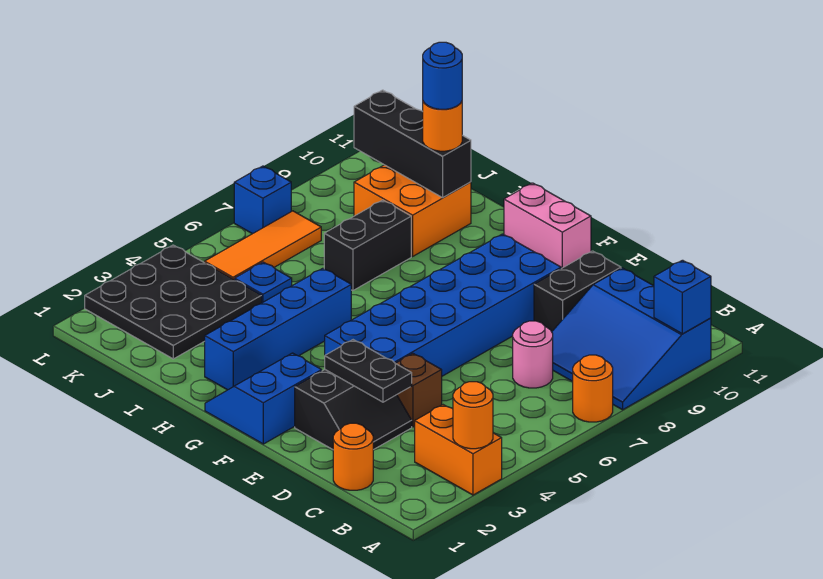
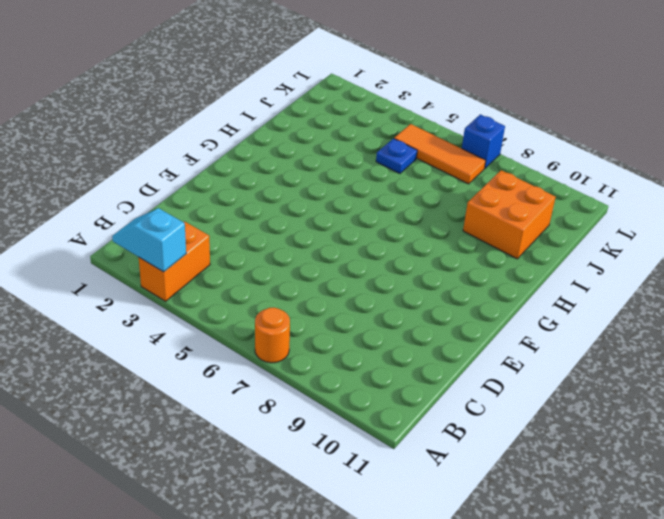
cyan 1x2 slope [112,208,186,272] -> orange 1x1 round brick [453,382,493,449]
none -> blue 3x3 slope [552,268,711,410]
none -> orange 1x1 round brick [333,423,373,490]
none -> pink 1x1 round brick [513,321,553,388]

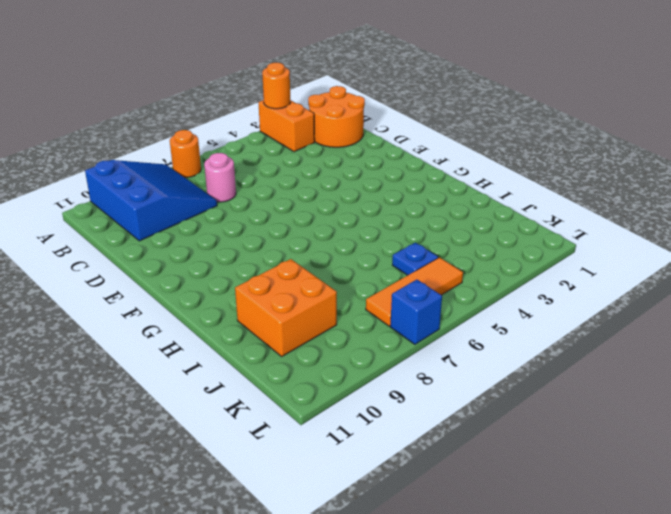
orange 2x2 round brick [308,86,365,147] -> orange 1x1 round brick [333,423,373,490]
none -> black 2x2 slope [295,370,412,450]
none -> brown 1x1 brick [395,354,442,427]
none -> black 1x2 brick [534,251,621,332]

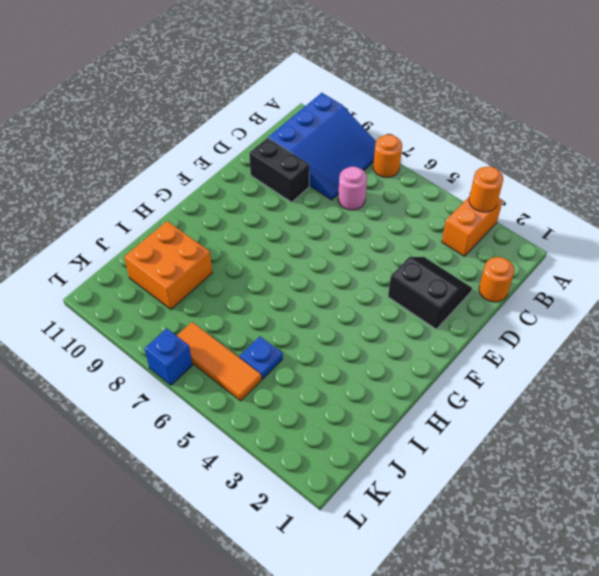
none -> brown 1x1 brick [395,354,442,427]
none -> blue 2x6 brick [325,234,561,376]
none -> blue 2x2 slope [205,353,322,444]

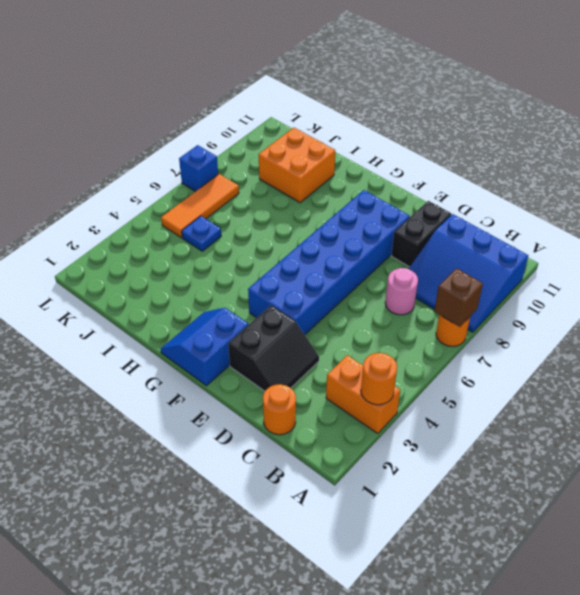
brown 1x1 brick [434,268,483,327] -> brown 1x1 brick moved to [395,354,442,427]
none -> pink 1x2 brick [504,183,591,269]
none -> blue 1x4 brick [205,268,351,390]
none -> black 1x2 brick [324,200,411,291]

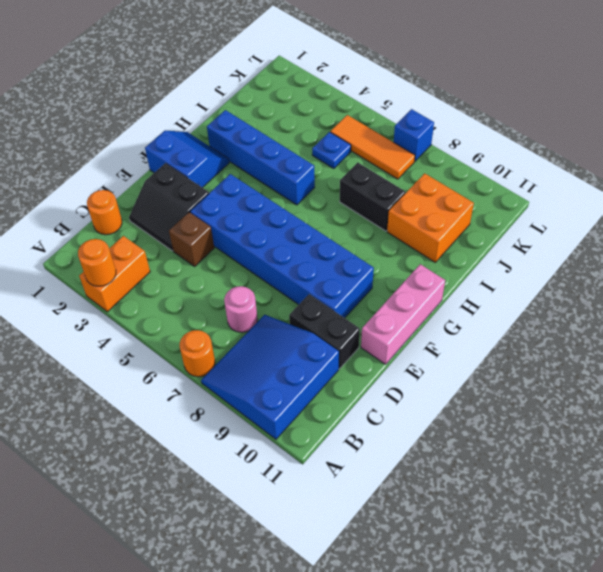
pink 1x3 brick [361,264,445,364] -> pink 1x2 brick [504,183,591,269]
none -> black 3x3 plate [85,245,262,359]
none -> blue 1x1 brick [654,260,711,334]
none -> black 1x2 plate [325,340,412,402]

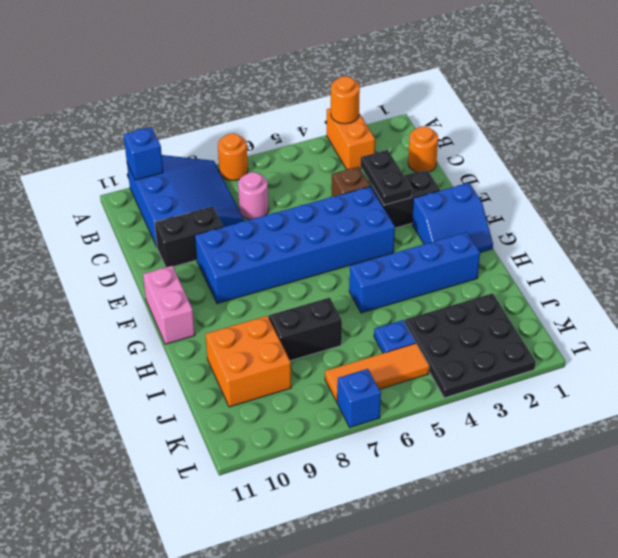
none -> black 1x3 brick [354,90,471,198]
none -> orange 1x1 round brick [423,102,462,151]
none -> blue 1x1 round brick [423,42,462,109]

